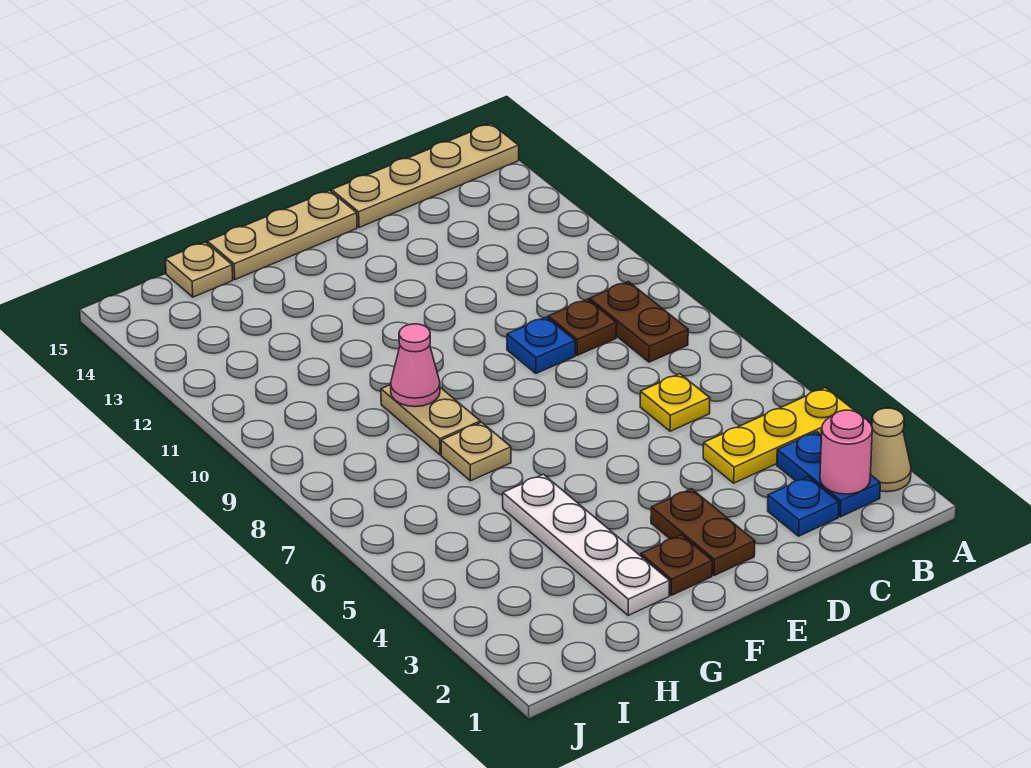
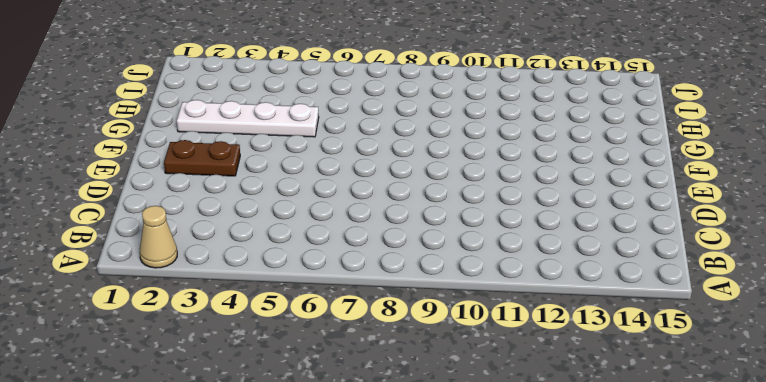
none -> yellow 1x3 plate [703,388,856,483]
none -> tan 1x4 plate [332,124,519,228]
none -> blue 1x2 plate [777,432,880,517]

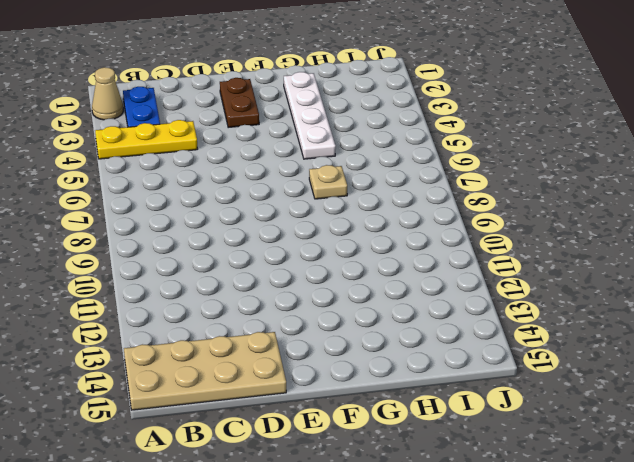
tan 2x4 plate [124,332,286,410] -> tan 1x4 plate [332,124,519,228]
none -> brown 1x2 plate [589,282,688,362]
none -> blue 1x1 plate [768,477,839,536]
none -> yellow 1x1 plate [640,374,710,431]

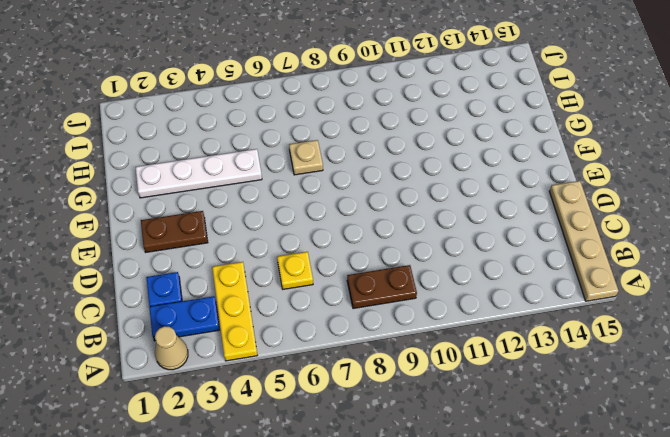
none -> brown 1x1 plate [548,299,617,355]
none -> blue 1x1 plate [507,317,575,373]
none -> tan 1x3 plate [207,191,357,279]

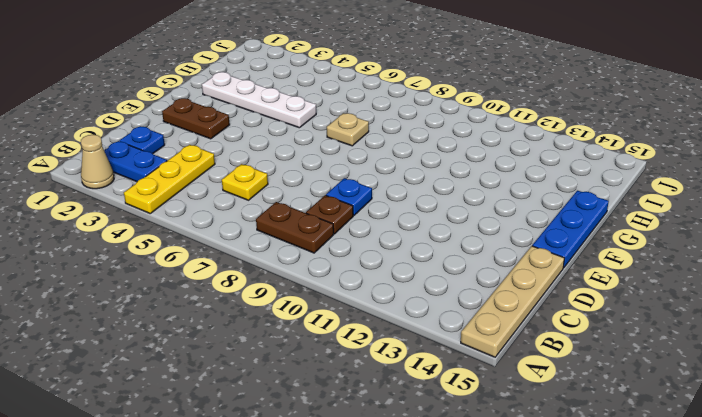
blue 1x3 plate [532,191,609,268] -> tan 1x3 plate [207,191,357,279]
none -> brown 1x1 plate [641,535,712,595]
none -> tan 1x2 plate [381,385,480,455]
none -> tan 1x1 plate [166,242,233,297]

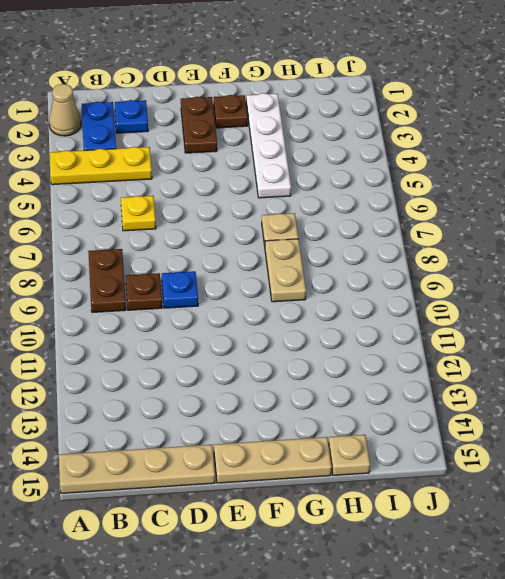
none -> pink 1x1 round brick [820,410,872,494]
none -> pink 1x1 cone [391,324,440,407]

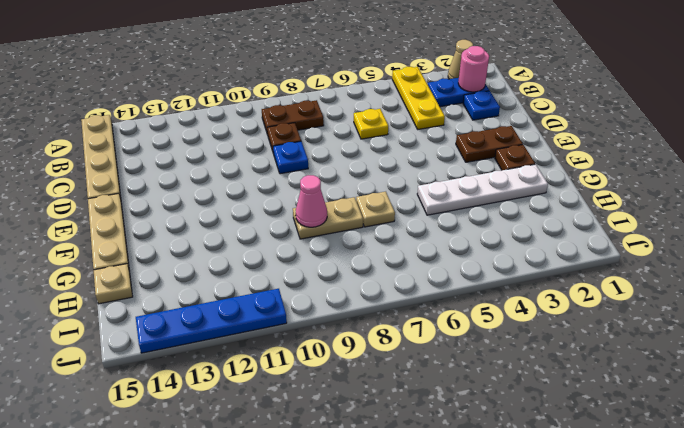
blue 1x4 plate [136,289,287,353] -> none

